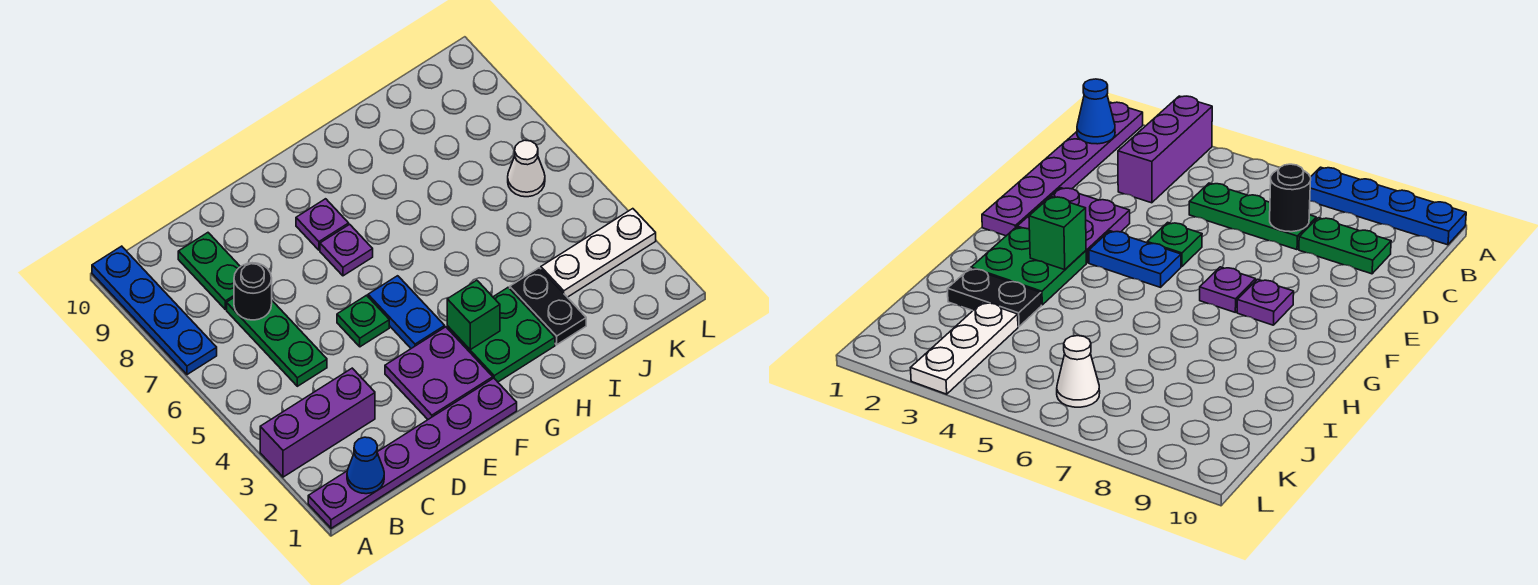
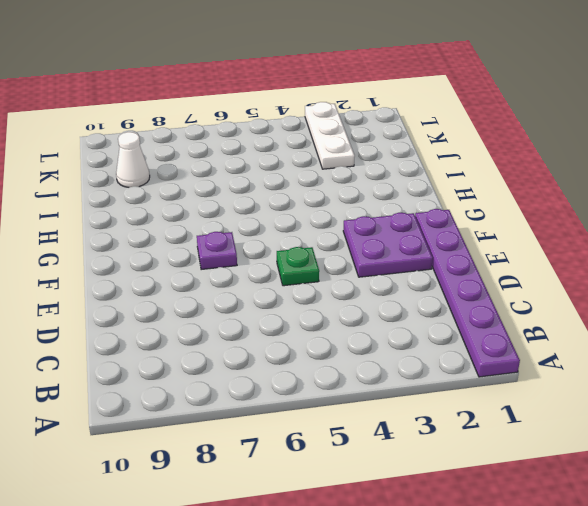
white 1x1 cone [116,132,150,187] -> white 1x1 cone moved to [508,140,545,197]
none -> purple 1x3 brick [260,368,375,477]
none -> blue 1x4 plate [92,246,217,375]
none -> green 1x3 plate [227,298,327,386]

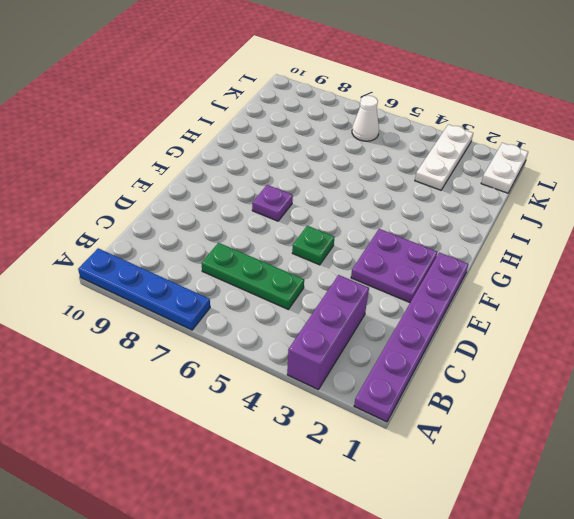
white 1x2 plate [481,143,528,193] -> none
none -> green 1x2 plate [178,233,240,309]
none -> blue 1x2 plate [368,276,445,348]
none -> purple 1x1 plate [296,199,349,250]

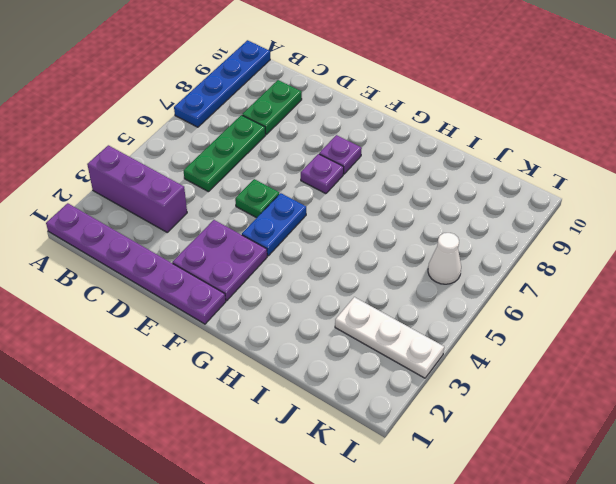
none -> green 2x2 plate [447,288,555,382]
none -> black 1x2 plate [510,268,586,345]
none -> blue 1x1 cone [347,437,384,494]

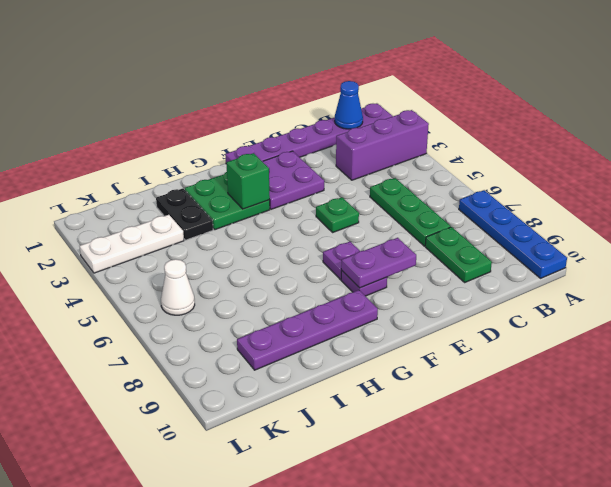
purple 1x2 plate [341,238,416,288] -> none
purple 1x4 plate [237,290,378,370] -> none
none -> blue 1x2 plate [368,276,445,348]
none -> black 1x1 round brick [234,263,272,320]

